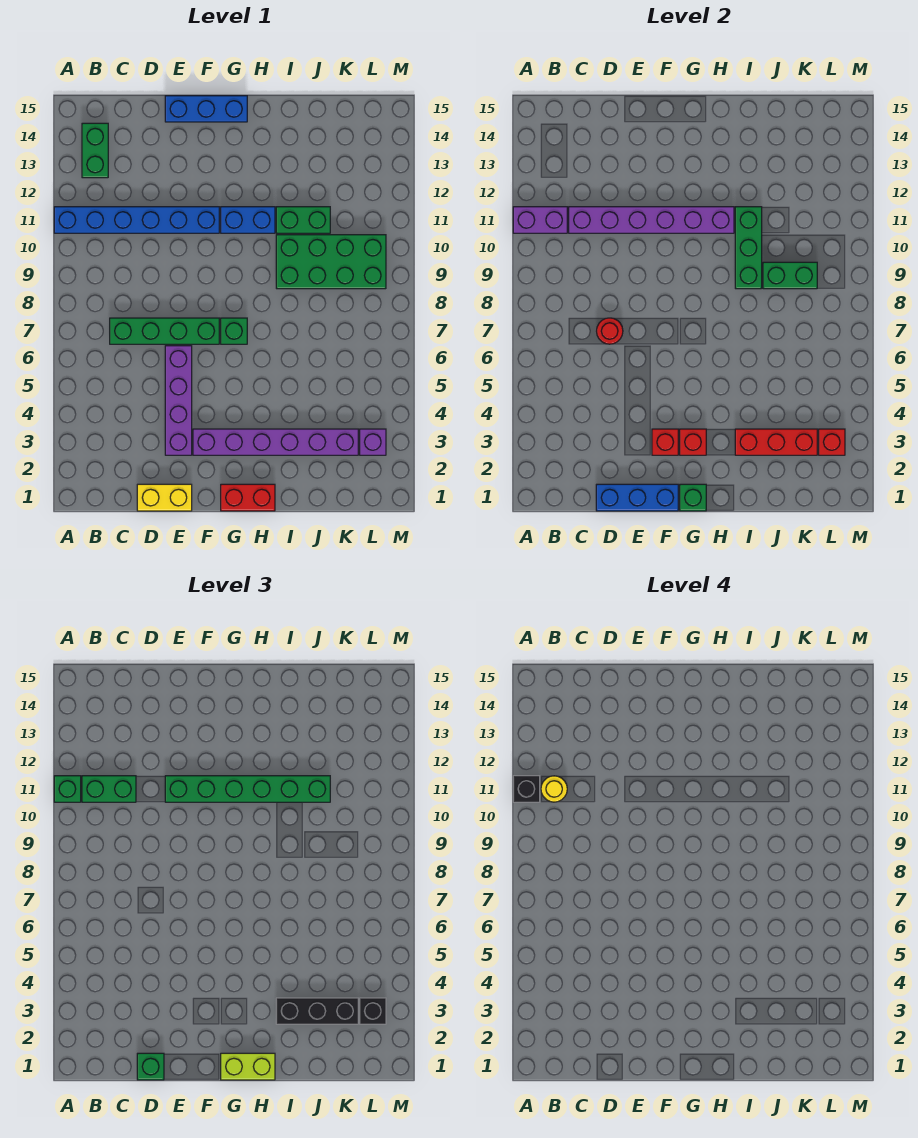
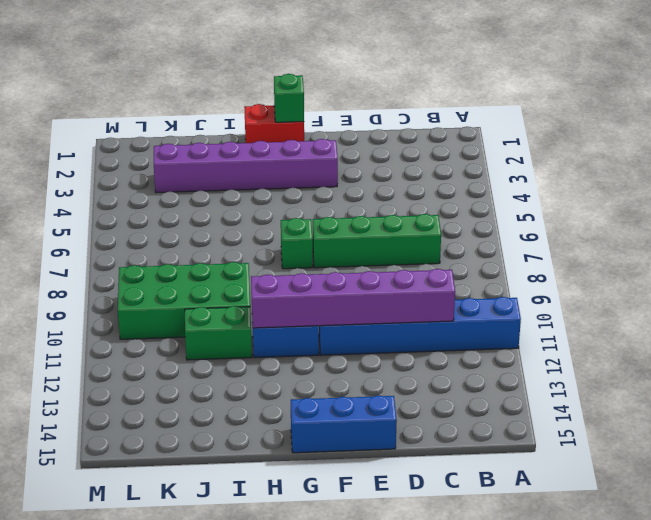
none -> green 1x2 brick [82,123,108,178]
none -> yellow 1x2 brick [137,484,192,511]
none -> purple 1x4 brick [165,346,192,455]
none -> purple 1x1 brick [360,429,386,455]

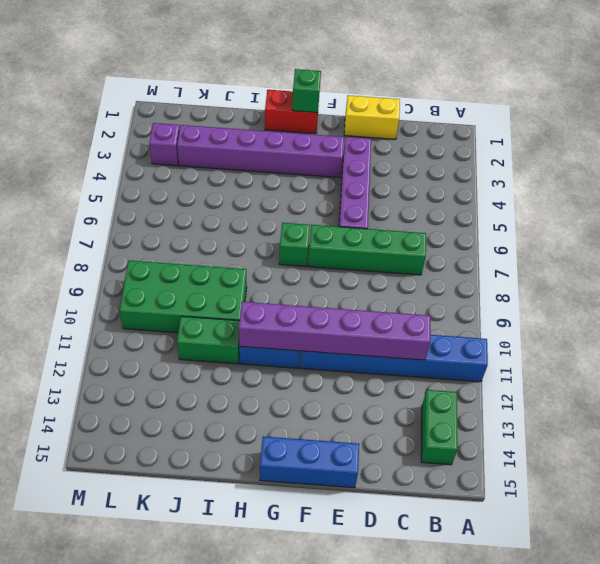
none -> purple 1x2 brick [513,207,567,233]
none -> blue 1x3 brick [596,484,678,511]
none -> red 1x1 round brick [597,318,623,344]
none -> red 1x1 brick [652,429,678,455]

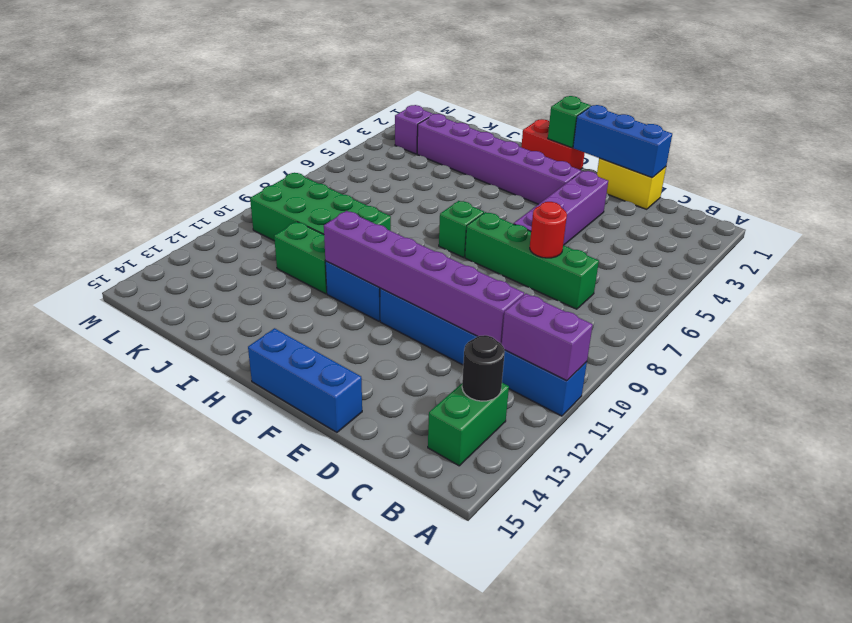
black 1x1 round brick [462,335,505,401] -> none
none -> red 1x1 brick [652,429,678,455]
none -> red 1x1 brick [680,429,706,455]
none -> red 1x3 brick [735,429,817,455]
none -> green 1x3 brick [735,207,762,289]

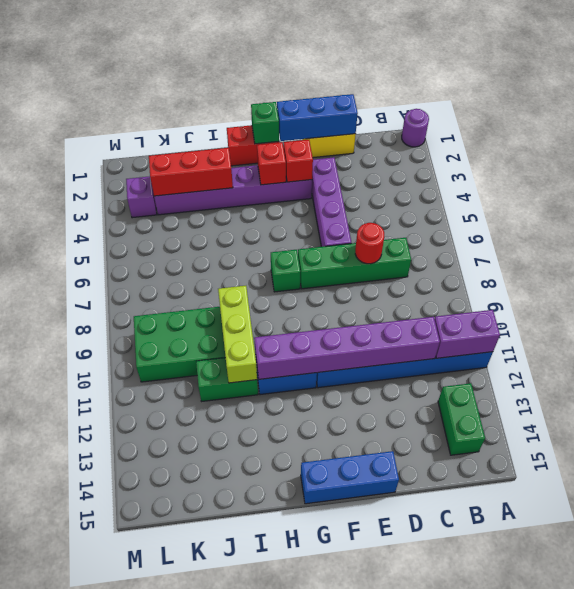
purple 1x1 round brick [402,109,429,147] -> none
lime 1x3 brick [218,286,257,383] -> green 1x3 brick [735,207,762,289]
none -> green 1x2 brick [763,262,817,289]
none -> red 1x1 brick [819,429,845,455]
none -> green 1x1 brick [54,776,81,802]
none -> green 1x2 brick [82,776,136,802]

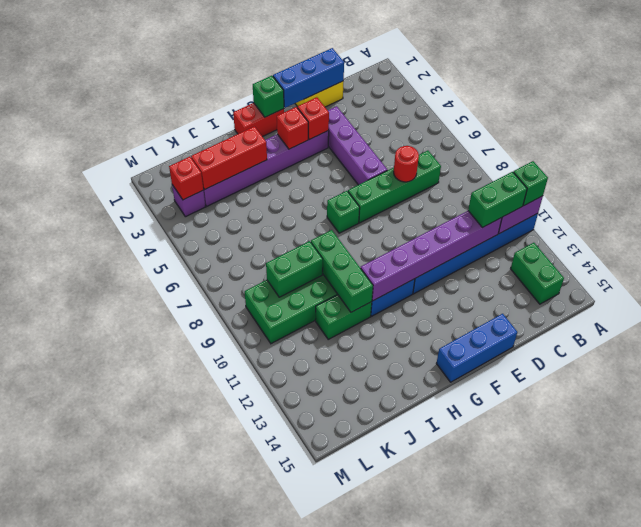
none -> green 1x1 brick [137,1053,164,1080]
none -> green 1x6 brick [165,776,330,802]
none -> lime 1x2 brick [221,1053,275,1080]
none -> black 1x3 brick [276,998,358,1024]

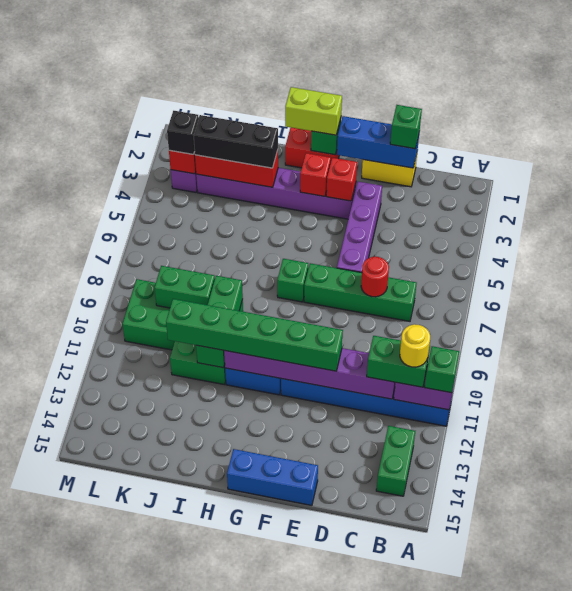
none -> black 1x1 brick [513,776,540,802]

